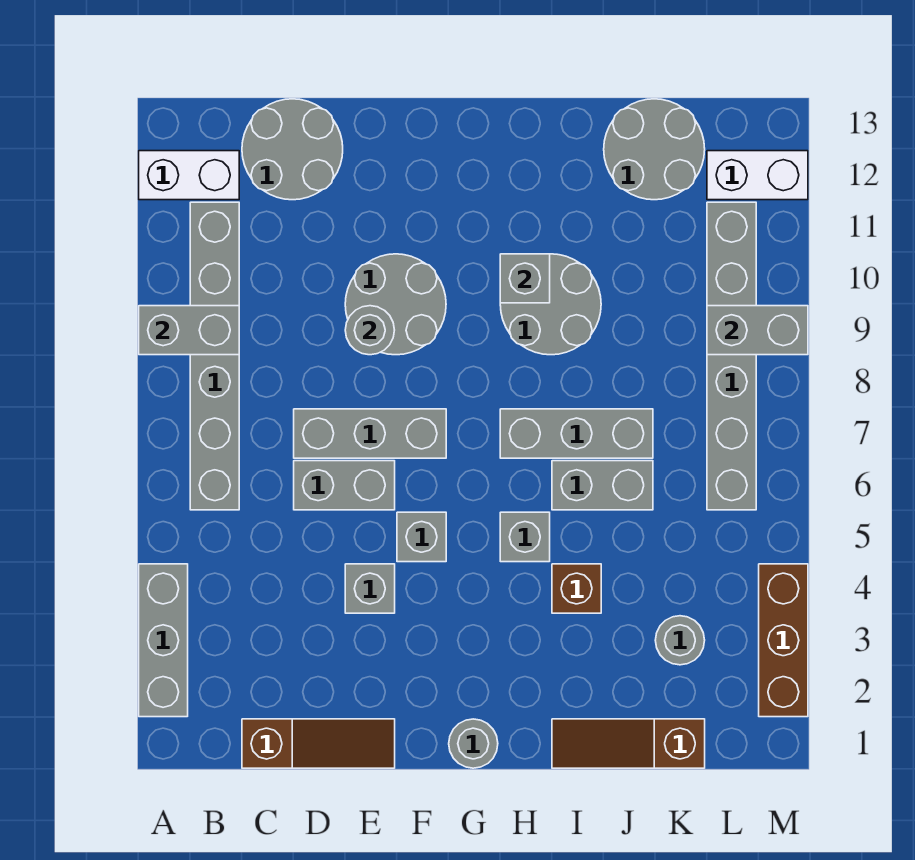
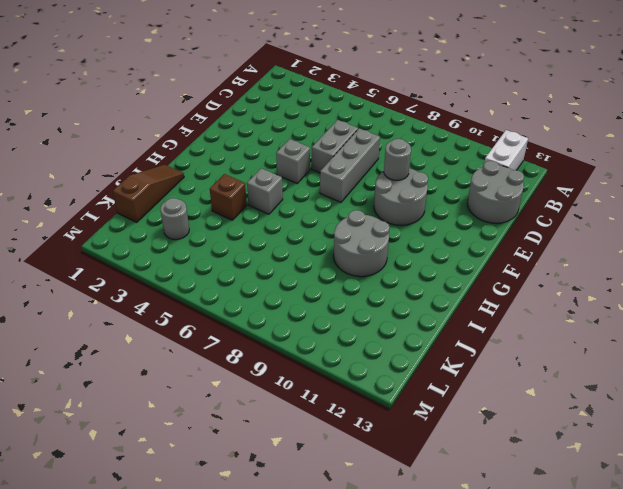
none -> grey 1x3 brick [139,564,188,717]
none -> grey 1x6 brick [190,202,239,510]
none -> brown 1x3 slope [242,719,395,768]

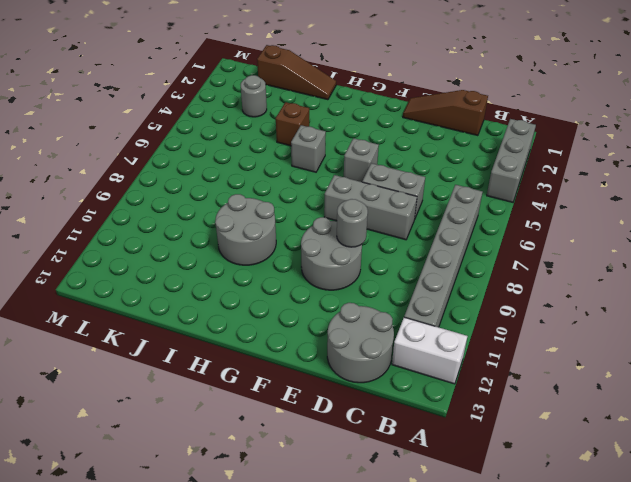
none -> grey 1x1 brick [345,564,395,613]
none -> grey 1x1 round brick [449,719,498,768]
none -> grey 1x3 brick [500,409,653,458]

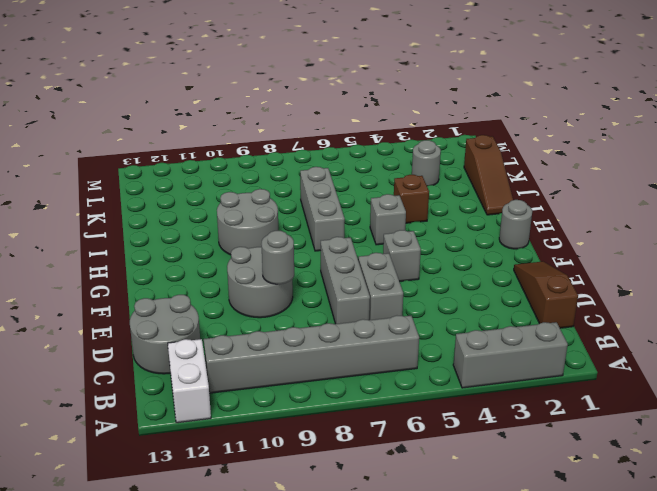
none -> grey 1x1 brick [345,564,395,613]
none -> grey 1x2 brick [552,461,653,510]
none -> grey 2x2 round brick [604,99,705,200]

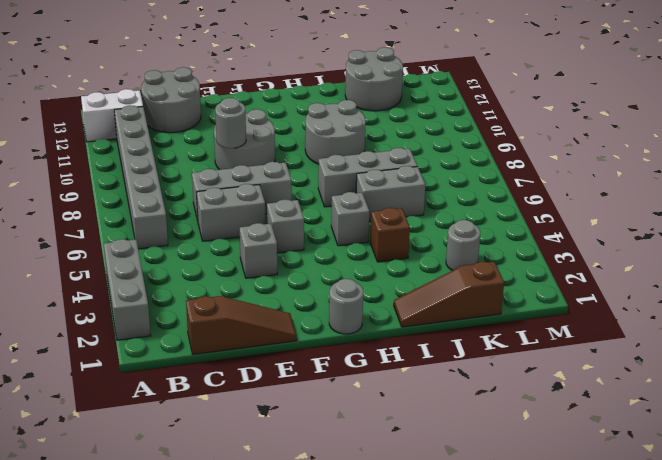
none -> grey 1x6 brick [707,202,756,510]
none -> white 1x2 brick [707,151,808,200]
none -> brown 1x3 brick [759,564,808,717]

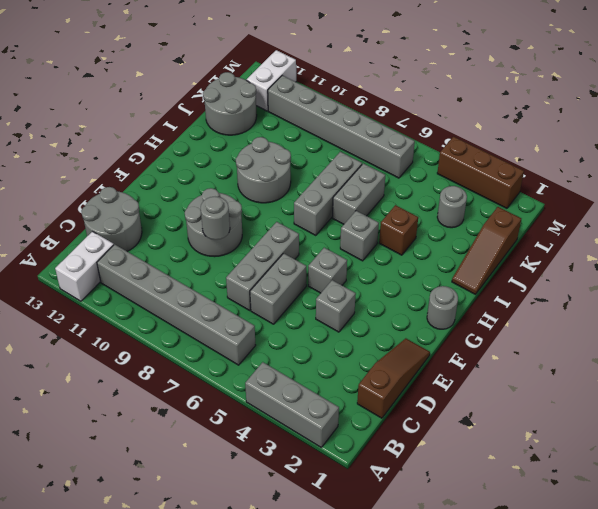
none -> grey 1x2 brick [139,306,239,355]
none -> grey 1x1 brick [500,254,550,303]
none -> grey 1x2 brick [707,306,808,355]

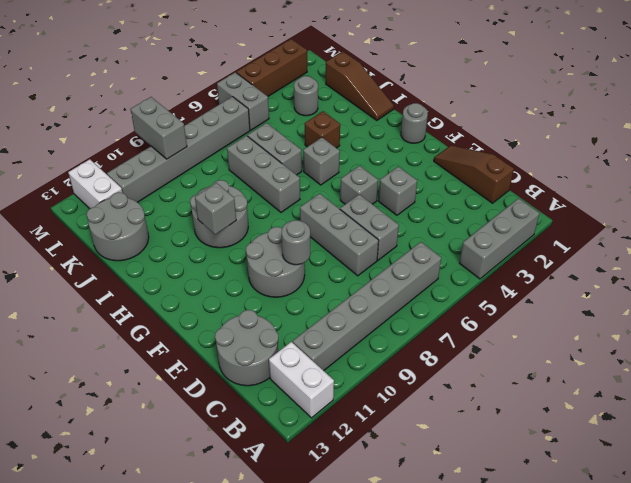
grey 1x2 brick [217,72,269,130] -> grey 1x2 brick moved to [139,306,239,355]

